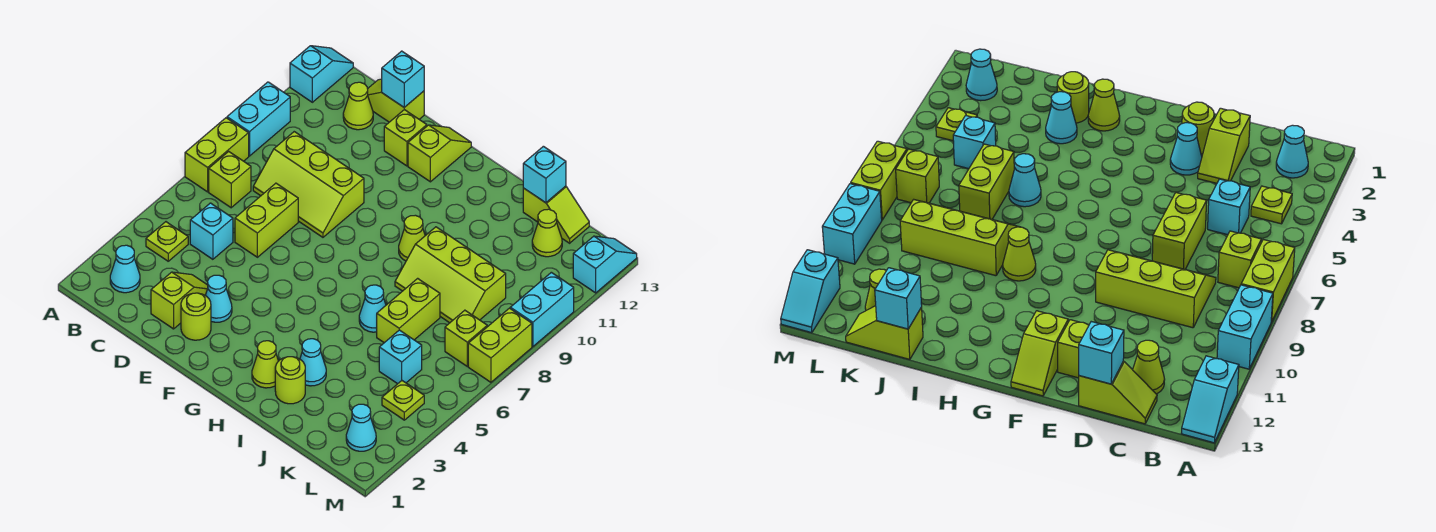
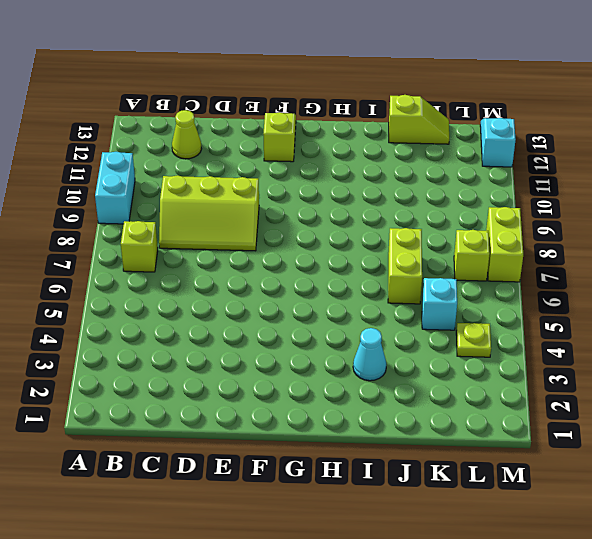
none -> lime 1x2 brick [185,118,249,192]
none -> cyan 1x2 slope [290,46,353,102]
none -> cyan 1x1 cone [110,245,140,293]
none -> lime 1x1 plate [146,222,188,261]

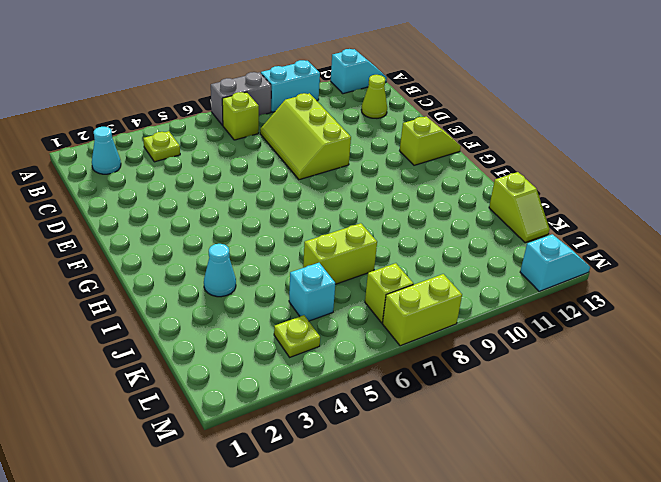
grey 1x2 brick [211,72,271,125] -> lime 1x2 brick [185,118,249,192]
none -> cyan 1x1 brick [190,203,233,259]
none -> lime 1x2 slope [368,79,424,122]
none -> lime 1x2 slope [151,272,208,329]
none -> lime 1x2 brick [235,183,298,257]

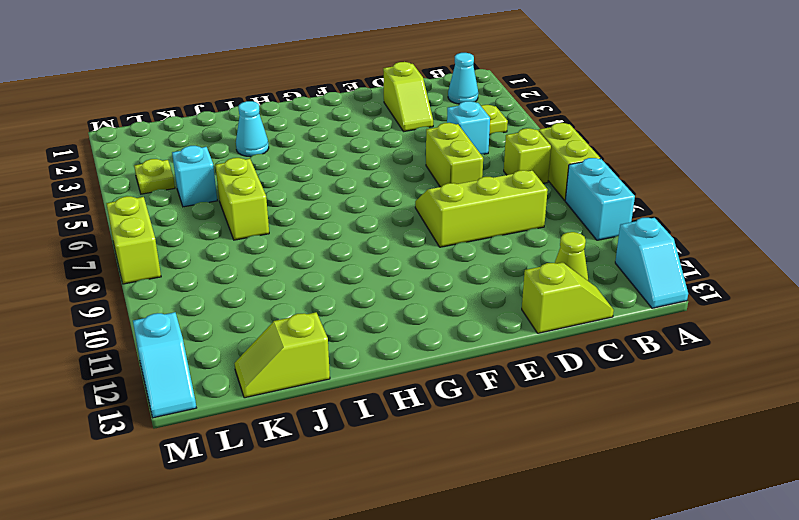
none -> lime 1x1 round brick [181,293,211,340]
none -> cyan 1x1 cone [205,275,232,322]
none -> lime 1x1 brick [384,110,427,166]
none -> lime 1x2 slope [408,125,471,182]

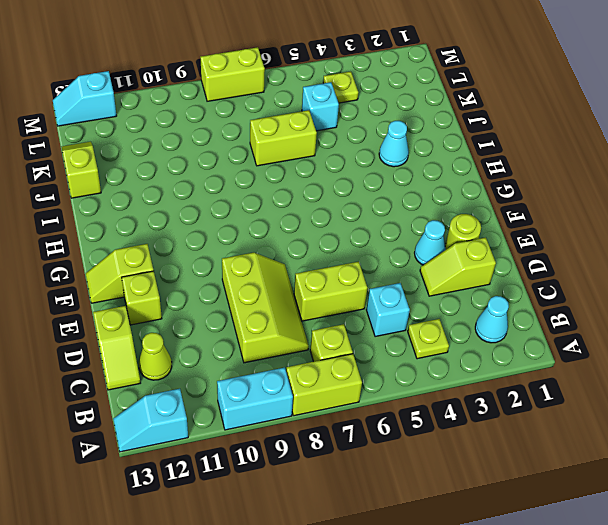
none -> lime 1x1 cone [252,341,278,388]
none -> lime 1x1 cone [399,215,425,261]
none -> lime 1x1 round brick [275,357,305,404]
none -> cyan 1x1 cone [359,285,386,332]

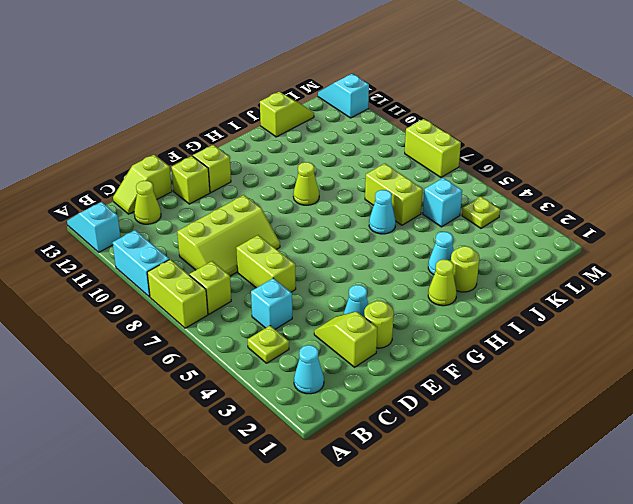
none -> lime 2x3 slope [395,227,506,323]
none -> lime 1x1 cone [532,209,562,257]
none -> cyan 1x1 cone [346,404,376,451]
none -> lime 1x1 brick [445,310,487,366]

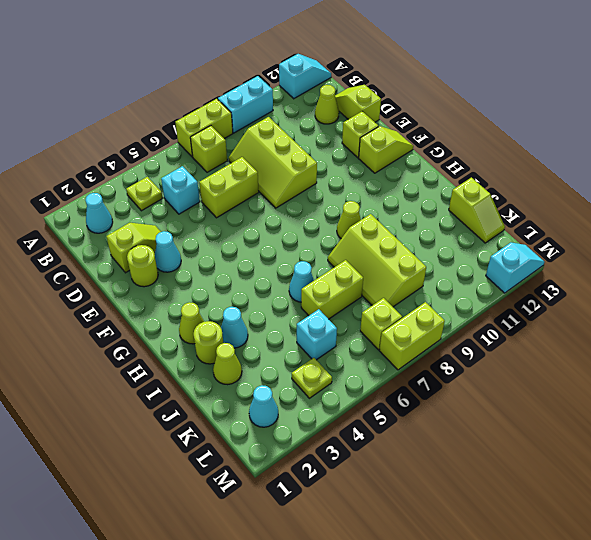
lime 1x1 cone [213,343,242,385] -> lime 1x1 cone moved to [532,209,562,257]
none -> cyan 1x2 brick [510,272,574,347]
none -> cyan 1x1 brick [382,51,424,107]
none -> cyan 1x1 brick [523,146,566,203]

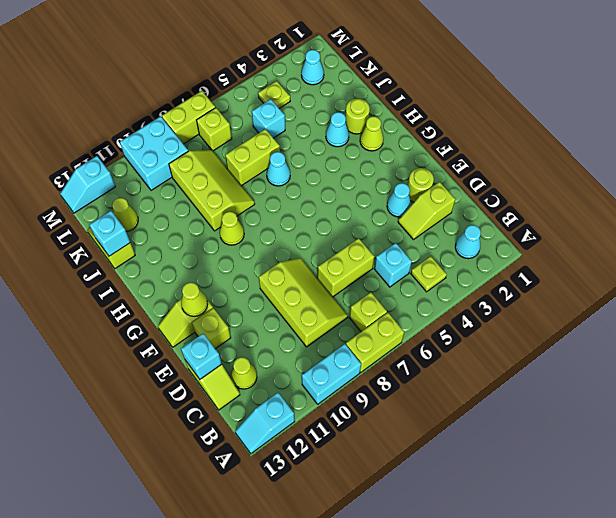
lime 1x1 cone [181,283,208,316] -> none
cyan 2x2 brick [120,116,188,190] -> cyan 1x2 brick [510,272,574,347]

